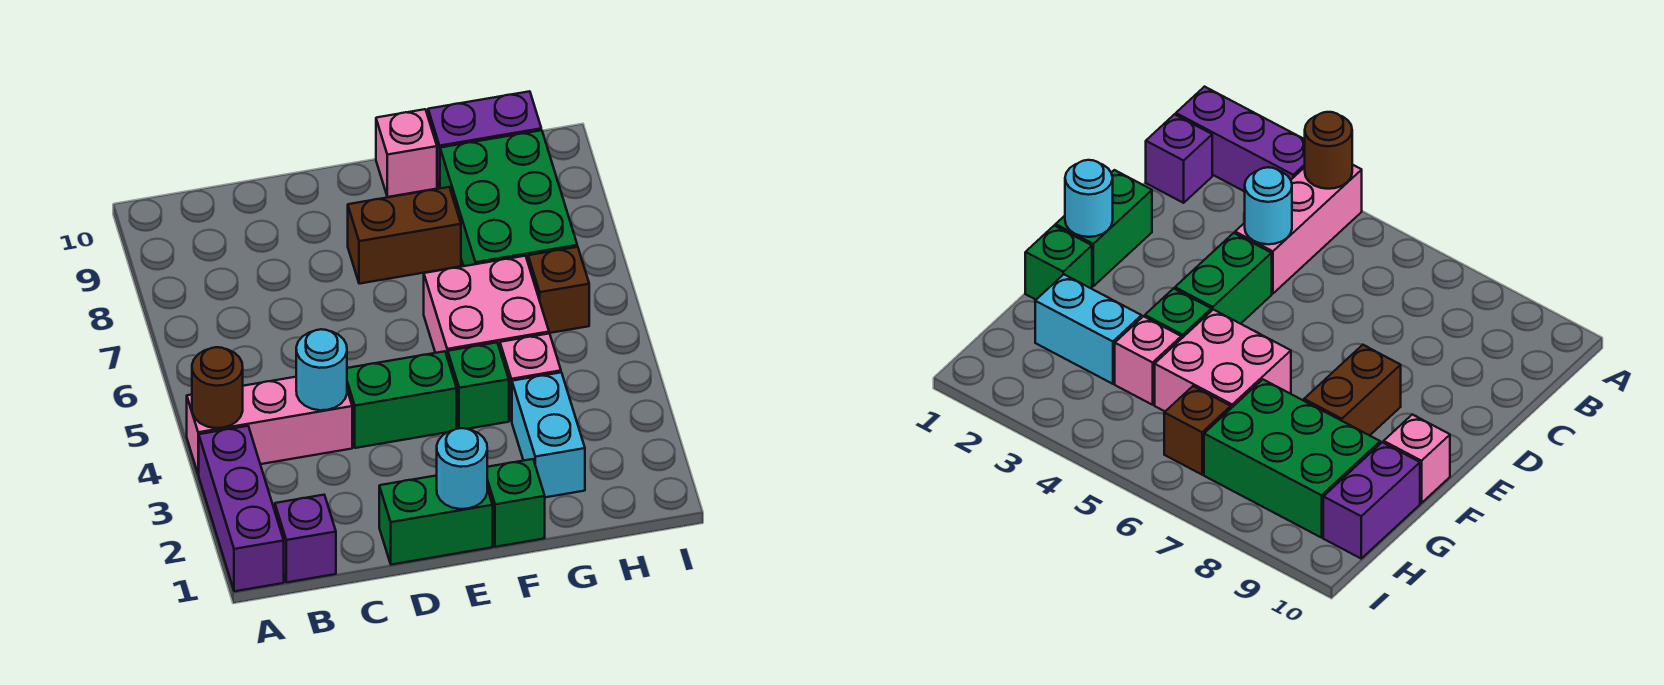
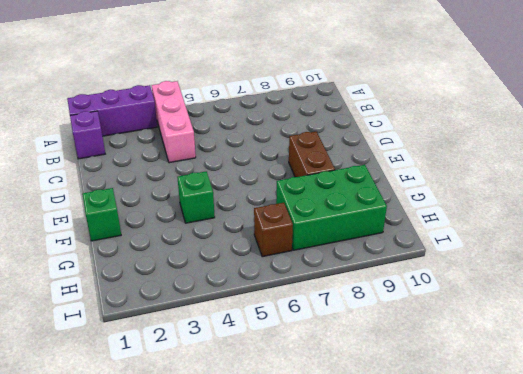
none -> green 1x2 brick [379,475,493,565]
none -> green 1x2 brick [347,351,457,448]
none -> pink 2x2 brick [424,256,549,358]

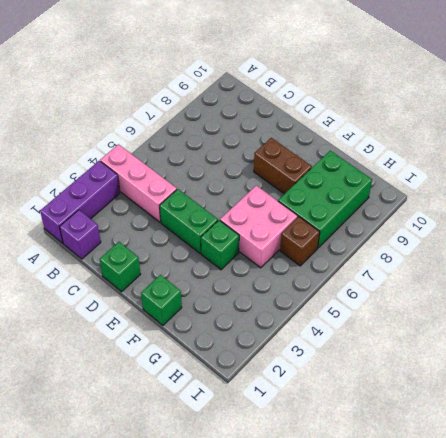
green 1x1 brick [100,242,141,292] -> green 1x2 brick [379,475,493,565]
none -> pink 1x1 brick [376,109,437,197]
none -> cyan 1x2 brick [512,372,585,497]
none -> pink 1x1 brick [500,334,561,421]

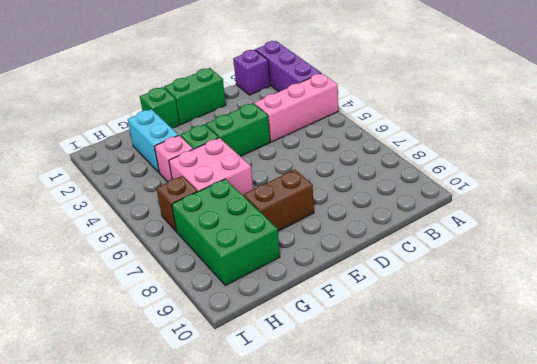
none -> pink 1x1 brick [376,109,437,197]
none -> purple 1x2 brick [428,91,541,188]
none -> brown 1x1 round brick [192,347,243,428]

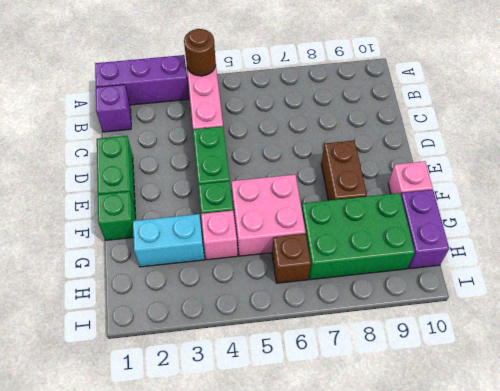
none -> cyan 1x1 round brick [296,329,347,410]
none -> cyan 1x1 round brick [437,428,487,509]

